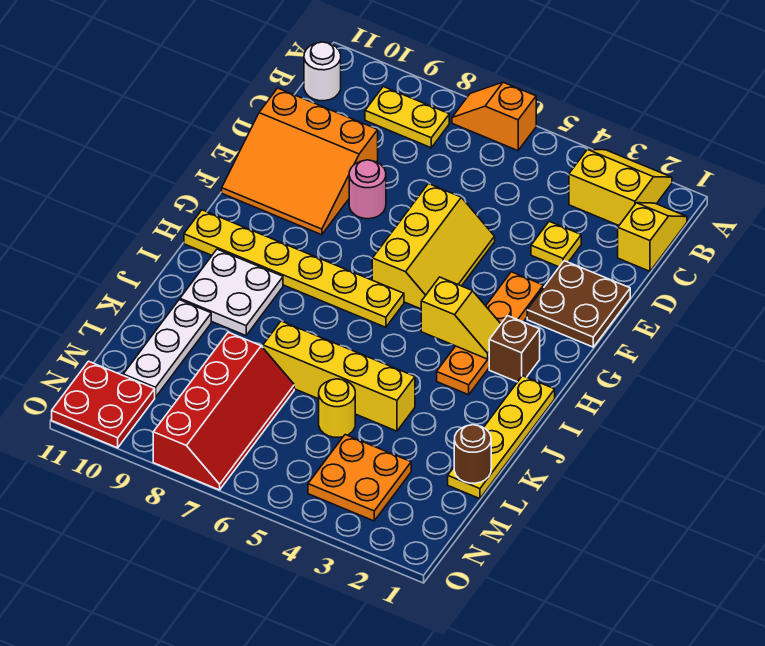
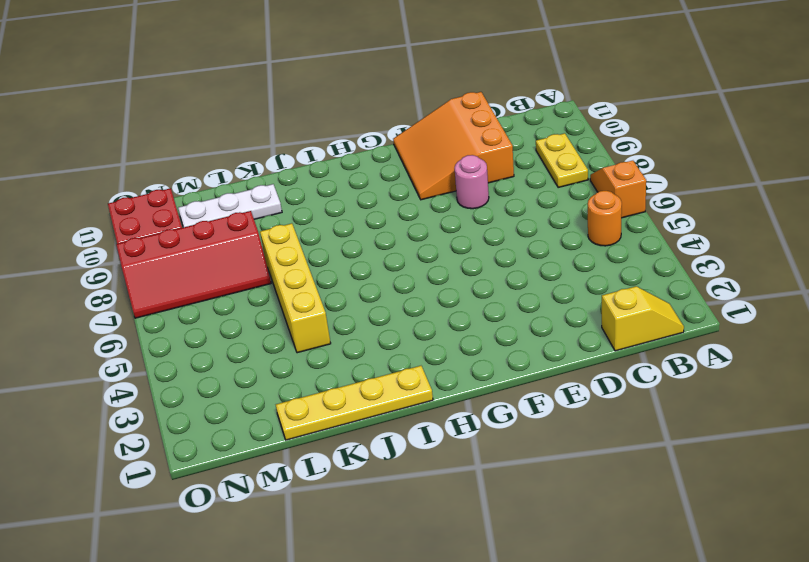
orange 1x1 round brick [588,191,622,246] -> none
none -> yellow 2x2 slope [569,149,672,225]
none -> white 1x1 round brick [304,42,341,101]
none -> yellow 1x1 plate [531,221,581,267]

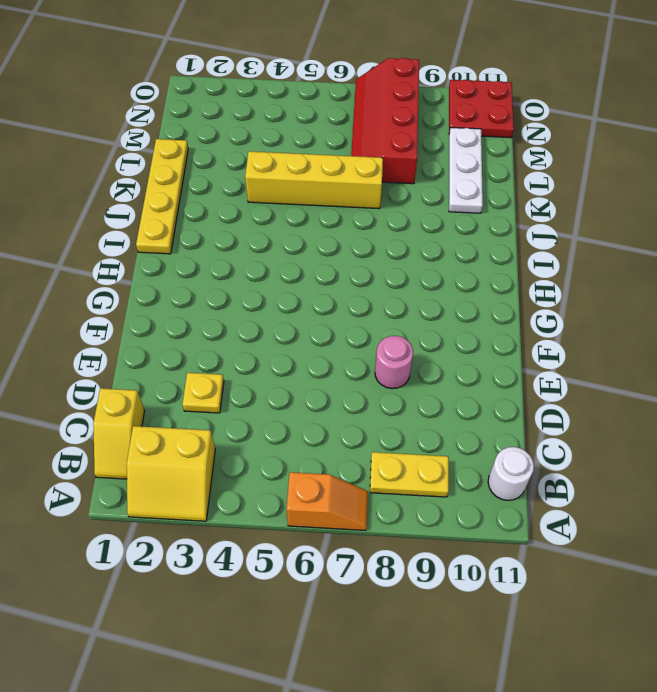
none -> orange 3x3 slope [222,88,378,235]
none -> brown 2x2 plate [527,261,630,347]
none -> yellow 2x3 slope [372,184,495,309]

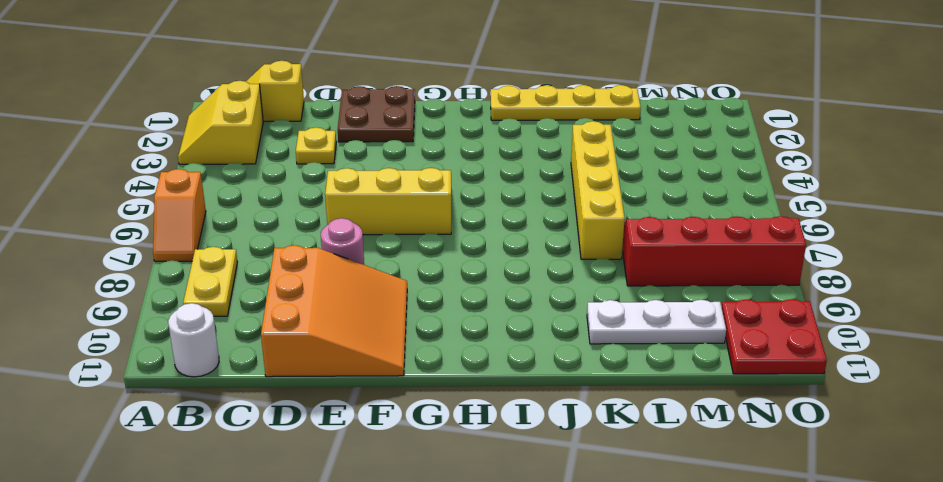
none -> orange 1x4 plate [437,272,544,395]
none -> brown 1x1 brick [489,316,540,382]
none -> yellow 1x6 plate [184,210,404,327]

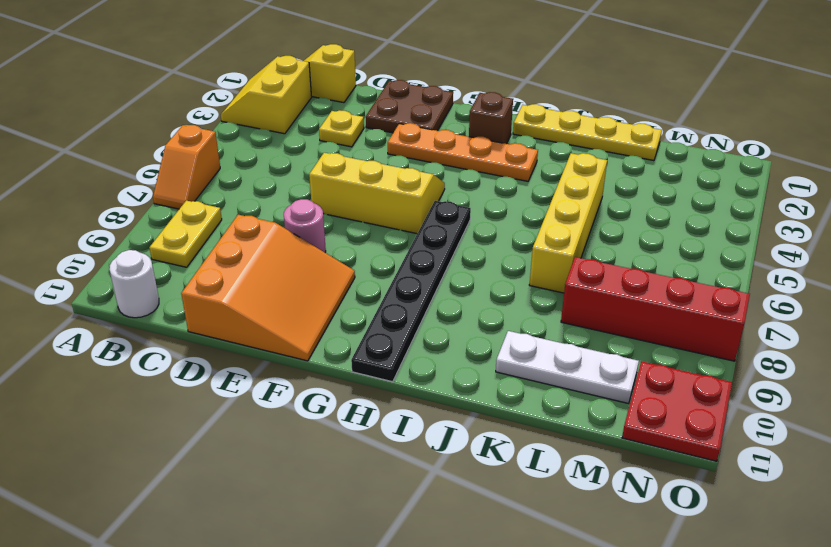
black 1x6 plate [351,201,471,382] -> yellow 1x6 plate [184,210,404,327]
none -> white 2x2 plate [180,249,283,336]
none -> yellow 1x1 round brick [319,379,355,437]
none -> orange 2x2 plate [308,435,411,521]

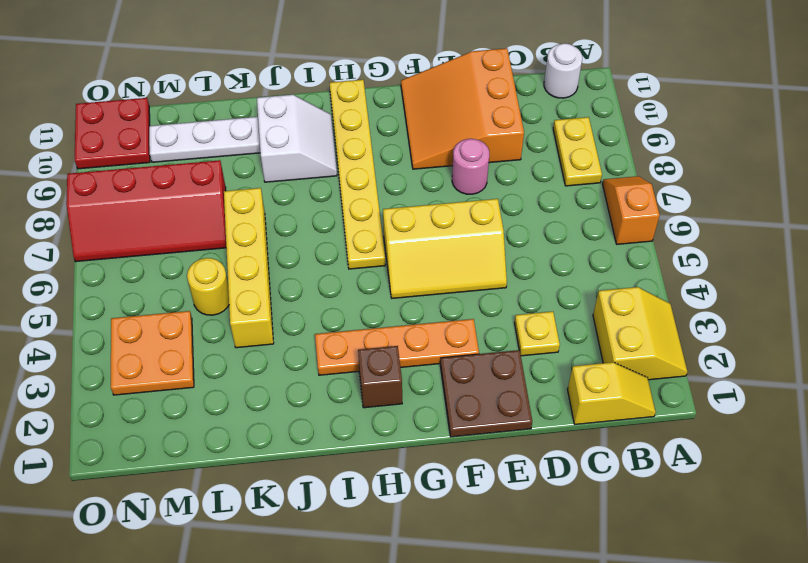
white 2x2 slope [257,95,337,182] -> white 2x2 plate [180,249,283,336]
none -> yellow 1x4 plate [448,376,555,499]
none -> yellow 1x2 slope [421,277,501,359]
none -> brown 1x1 round brick [454,425,491,483]

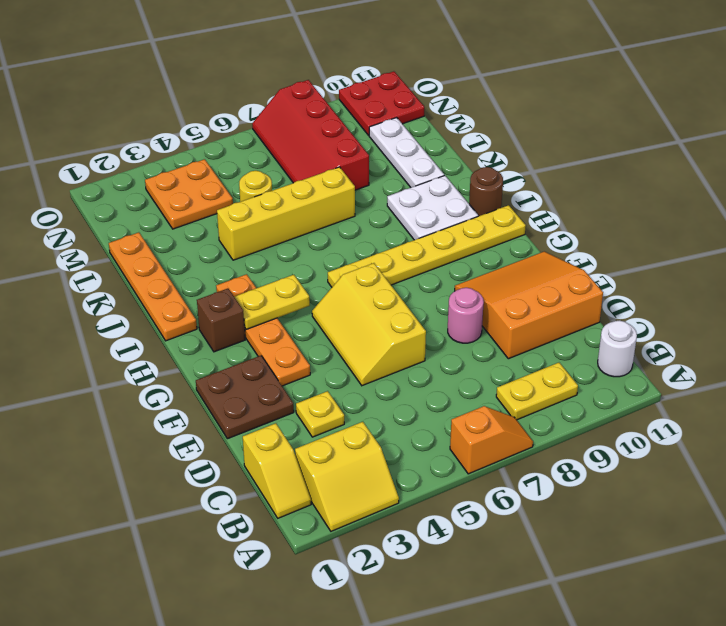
yellow 1x2 plate [234,275,310,329] -> yellow 1x2 slope [421,277,501,359]
orange 1x4 plate [109,232,197,341] -> yellow 1x4 plate [448,376,555,499]
brown 1x1 round brick [469,167,503,216] -> brown 1x1 round brick moved to [454,425,491,483]

